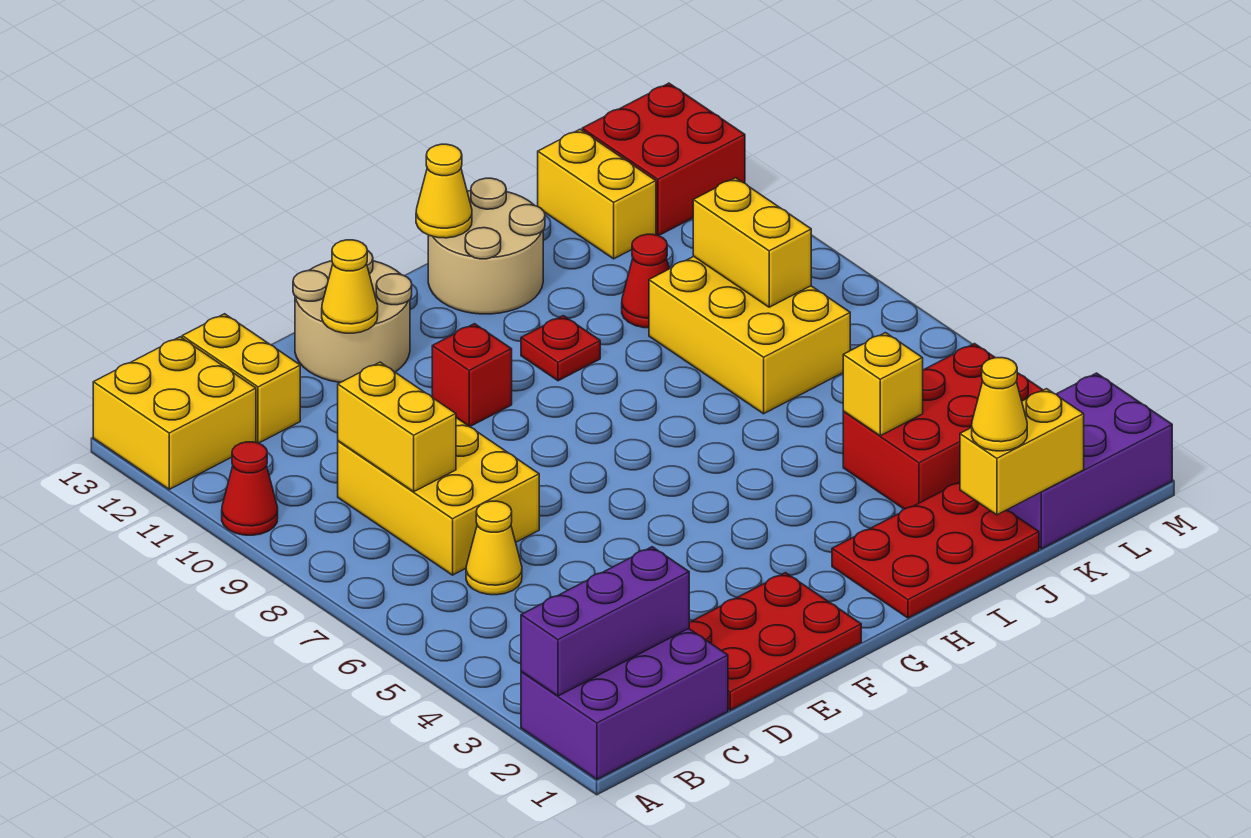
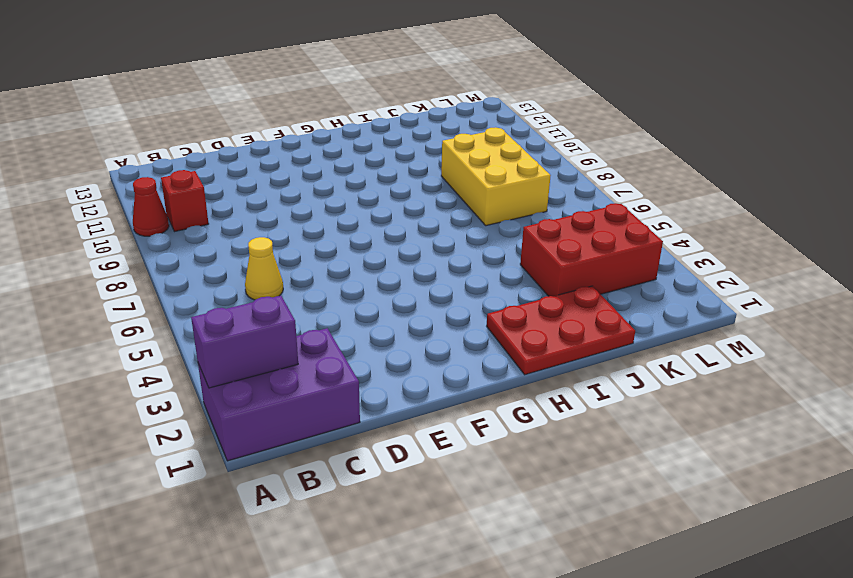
purple 1x2 brick [191,296,298,388] -> purple 1x3 brick [521,547,689,696]
red 1x1 brick [161,170,209,232] -> red 1x1 brick moved to [432,324,512,427]
none -> yellow 2x2 brick [93,337,256,489]
none -> yellow 2x3 brick [338,418,539,575]
none -> yellow 1x2 brick [182,314,300,443]

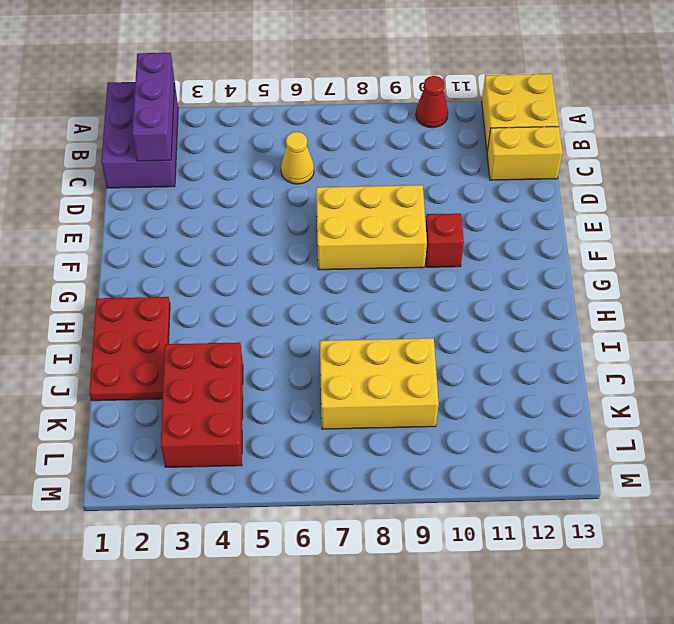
yellow 2x3 brick [316,185,427,270] -> yellow 2x3 brick moved to [338,418,539,575]
none -> red 2x3 plate [689,573,861,710]
none -> tan 2x2 round brick [293,250,412,383]
none -> red 1x1 plate [521,316,600,381]

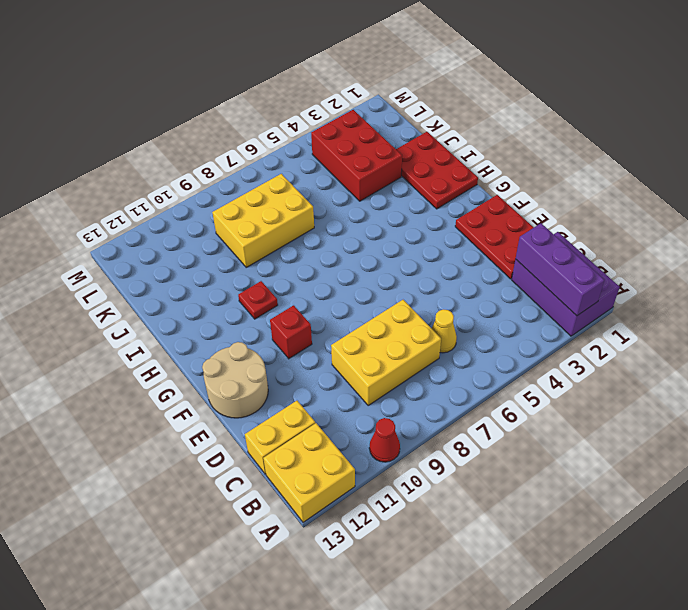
none -> tan 2x2 round brick [428,178,545,314]
none -> red 1x1 cone [622,234,669,328]
none -> purple 2x3 brick [1008,373,1172,549]

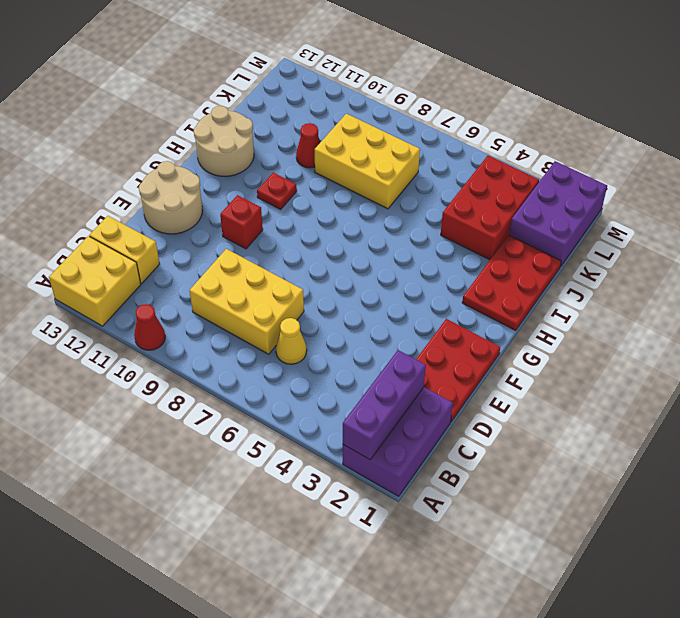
none -> yellow 1x2 brick [538,129,656,259]
none -> red 2x2 brick [582,83,745,236]
none -> yellow 1x2 brick [338,362,456,492]

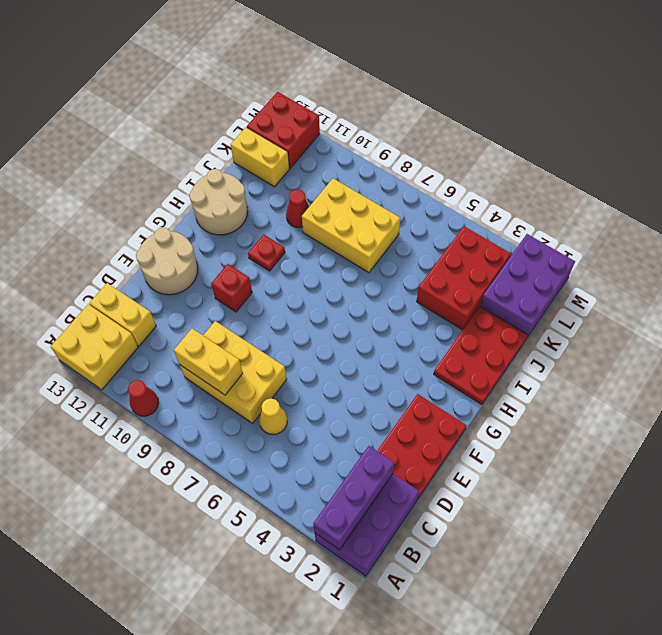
none -> yellow 1x1 cone [322,240,378,333]
none -> yellow 1x1 cone [416,144,472,238]
none -> yellow 1x2 brick [960,389,1084,515]

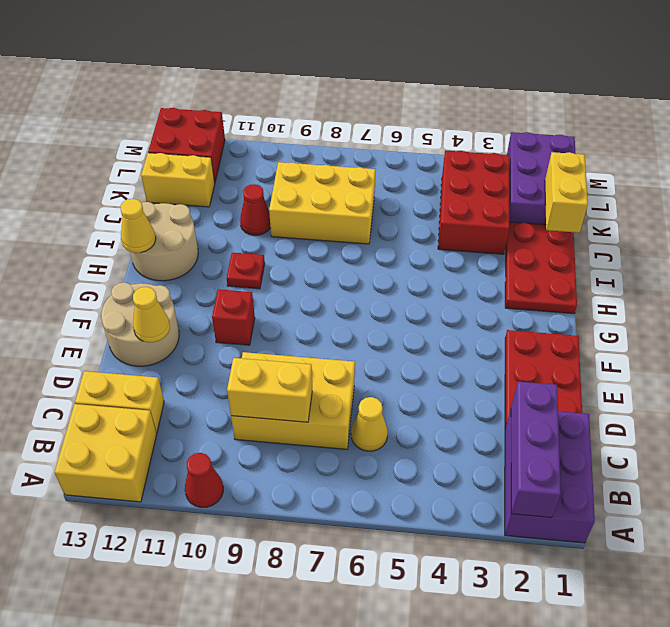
none -> yellow 1x1 brick [843,333,923,436]
none -> yellow 1x2 brick [693,178,811,307]
none -> yellow 1x1 cone [972,358,1027,451]

